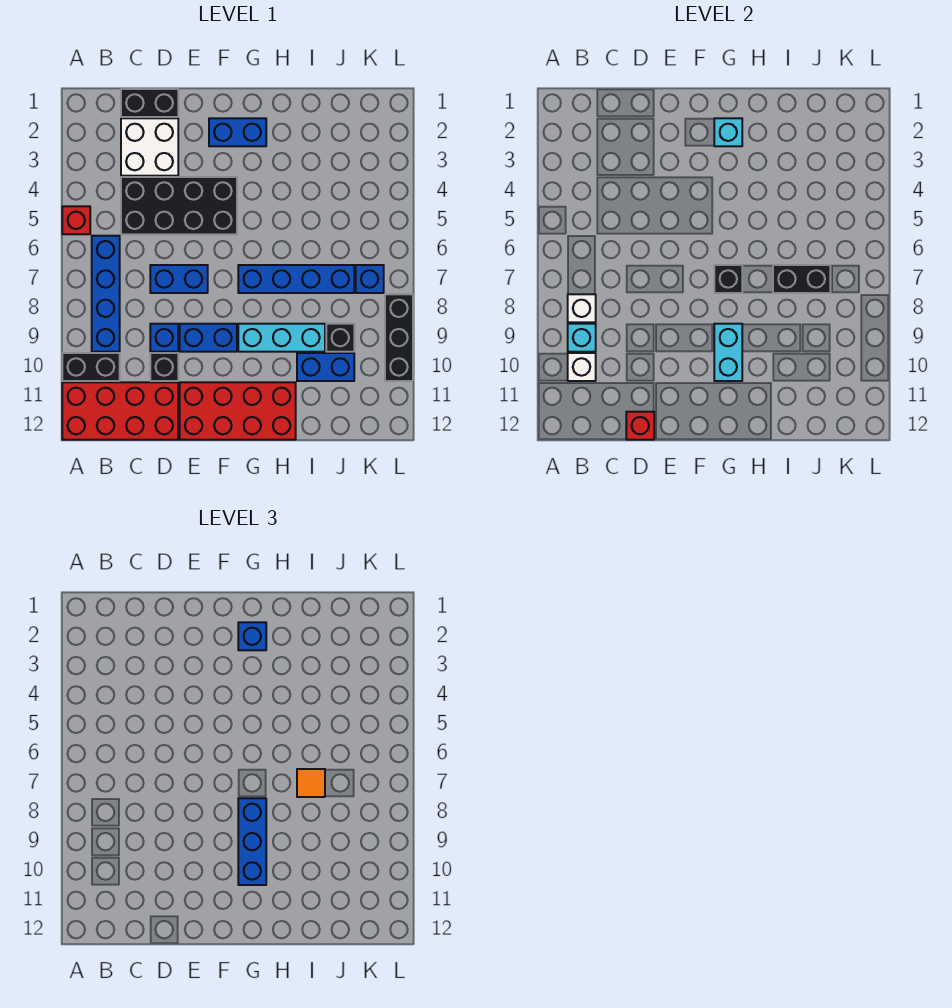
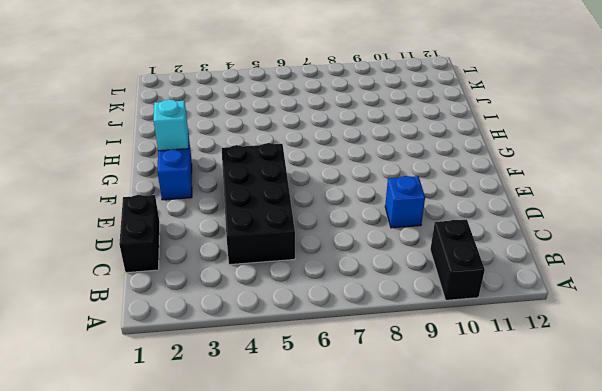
none -> red 1x1 brick [62,206,90,234]
none -> red 2x4 brick [62,382,178,440]
none -> blue 1x4 brick [92,236,120,352]
none -> white 2x2 brick [121,118,178,176]

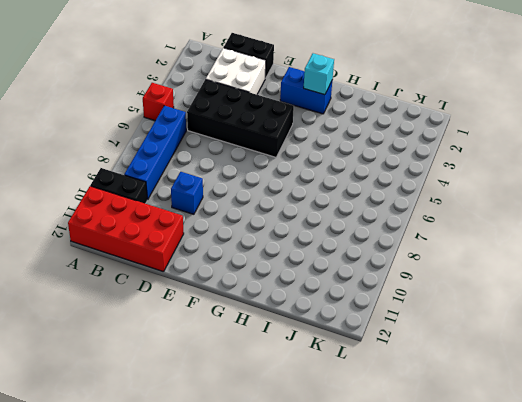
none -> blue 1x2 brick [150,265,208,293]
none -> black 1x1 brick [150,353,178,381]
none -> blue 1x2 brick [180,324,237,352]
none -> red 2x4 brick [180,382,296,440]

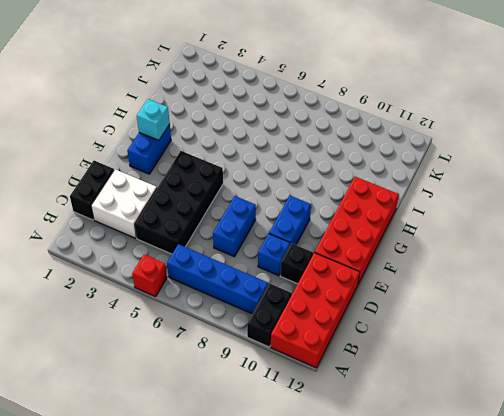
none -> blue 1x4 brick [238,265,354,293]
none -> cyan 1x3 brick [238,324,325,352]
none -> blue 1x2 brick [297,353,354,381]
none -> black 1x1 brick [326,324,354,352]

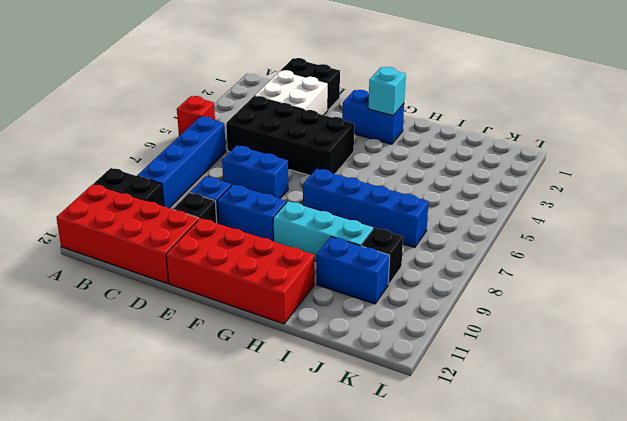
none -> blue 1x1 brick [356,265,384,293]
none -> black 1x3 brick [385,294,413,381]
none -> white 1x1 brick [568,294,596,322]
none -> cyan 1x1 brick [568,324,596,352]

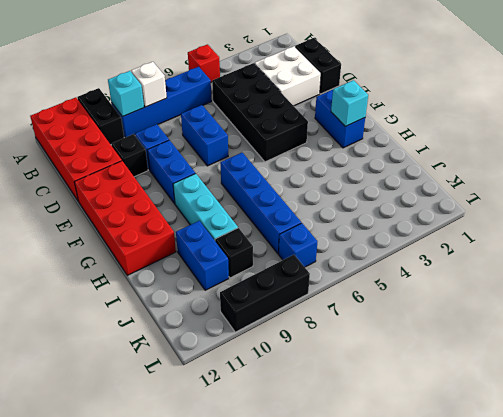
none -> white 1x1 brick [568,353,596,381]
none -> red 1x1 brick [626,412,654,440]
none -> black 1x1 brick [714,265,742,293]
none -> cyan 1x2 brick [714,324,742,381]

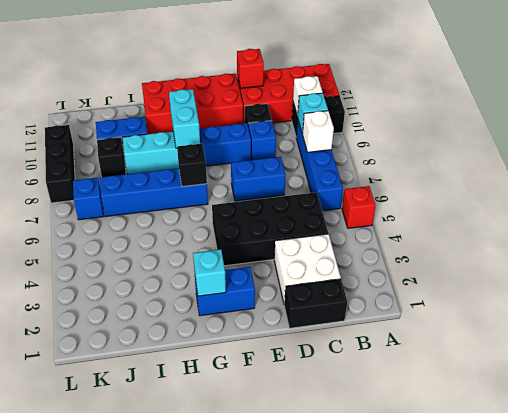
none -> black 1x2 brick [773,265,830,293]
none -> blue 1x1 brick [238,622,266,650]
none -> blue 1x3 brick [238,798,266,885]
none -> orange 1x1 tile [297,769,325,797]

